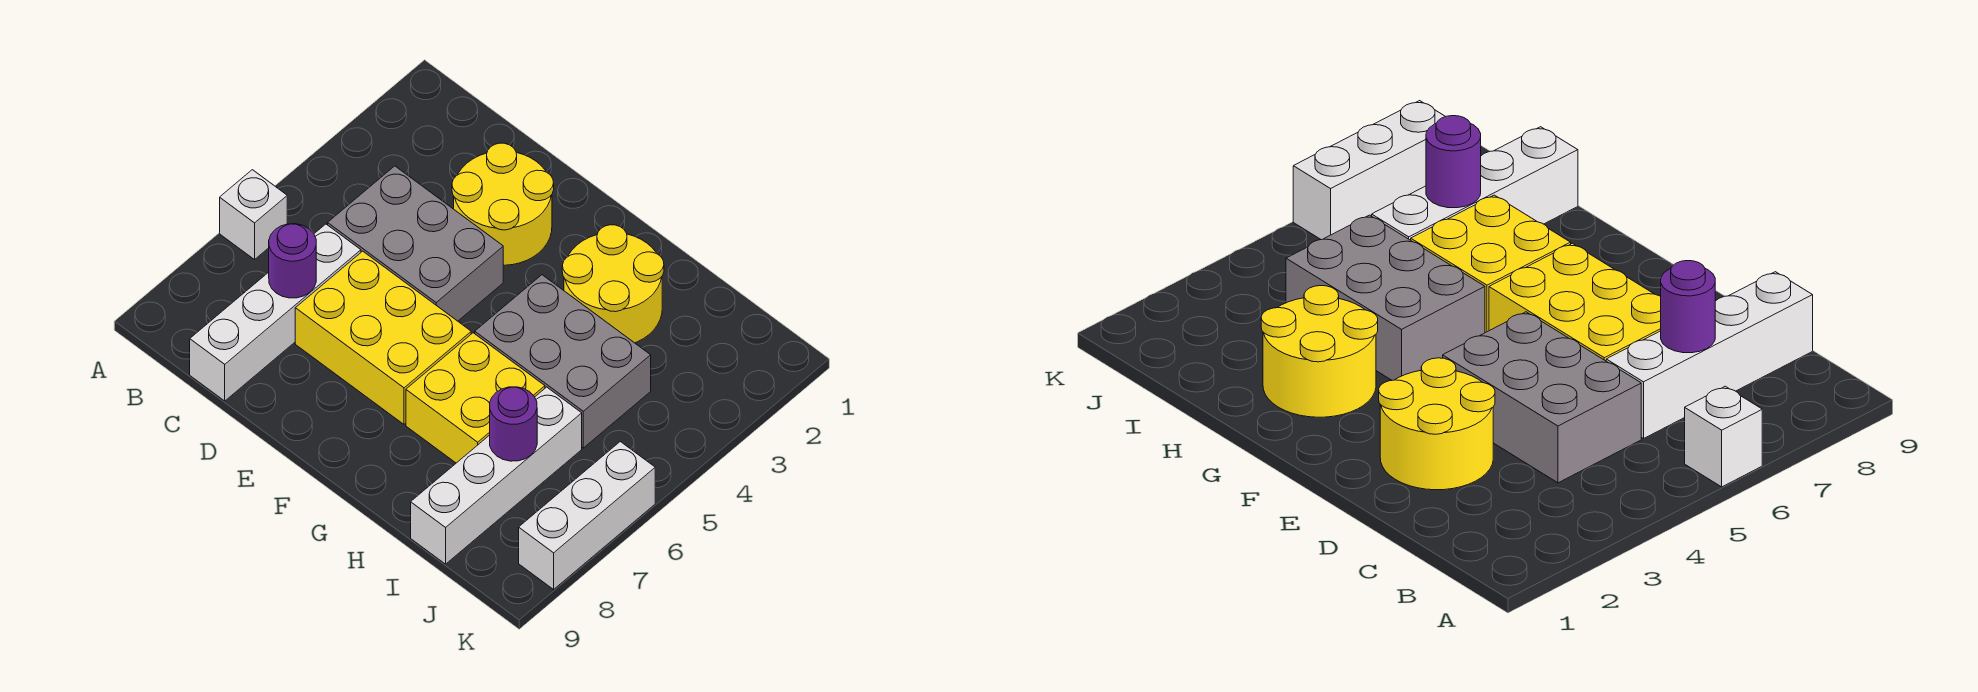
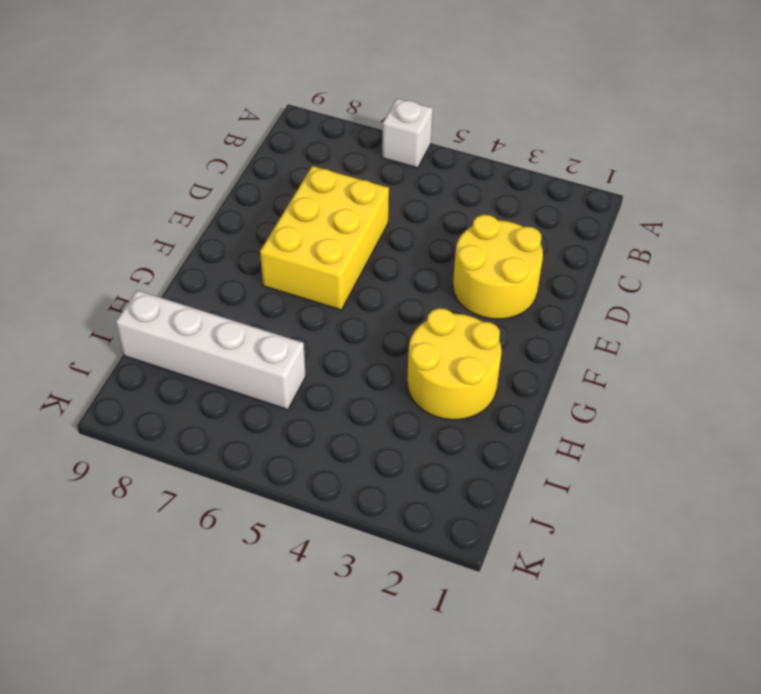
none -> grey 2x3 brick [328,166,503,321]
none -> white 1x4 brick [190,224,361,401]
none -> grey 2x3 brick [475,275,651,448]

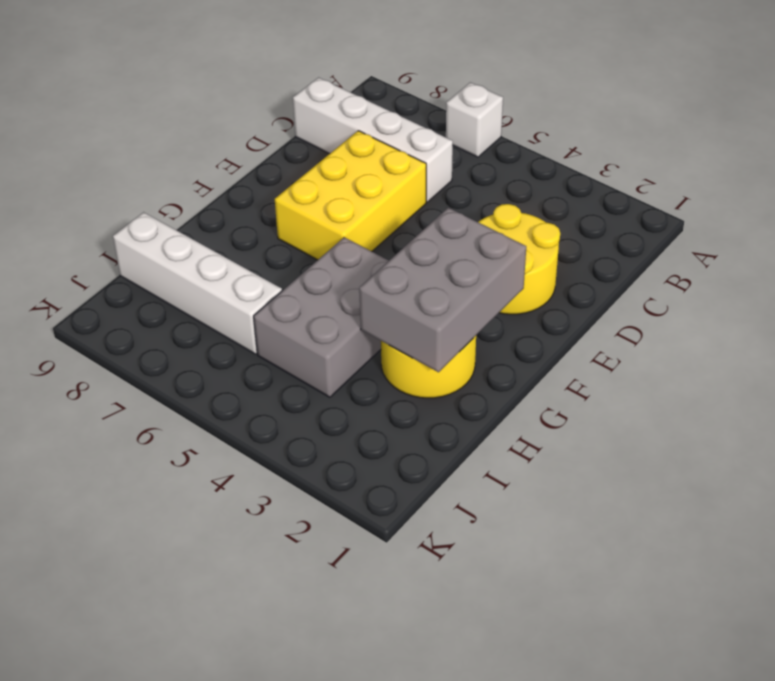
grey 2x3 brick [359,208,526,372] -> grey 2x3 brick moved to [328,166,503,321]
none -> yellow 2x2 brick [406,333,545,463]
none -> white 1x3 brick [519,442,655,589]
none -> purple 1x1 round brick [269,224,316,298]

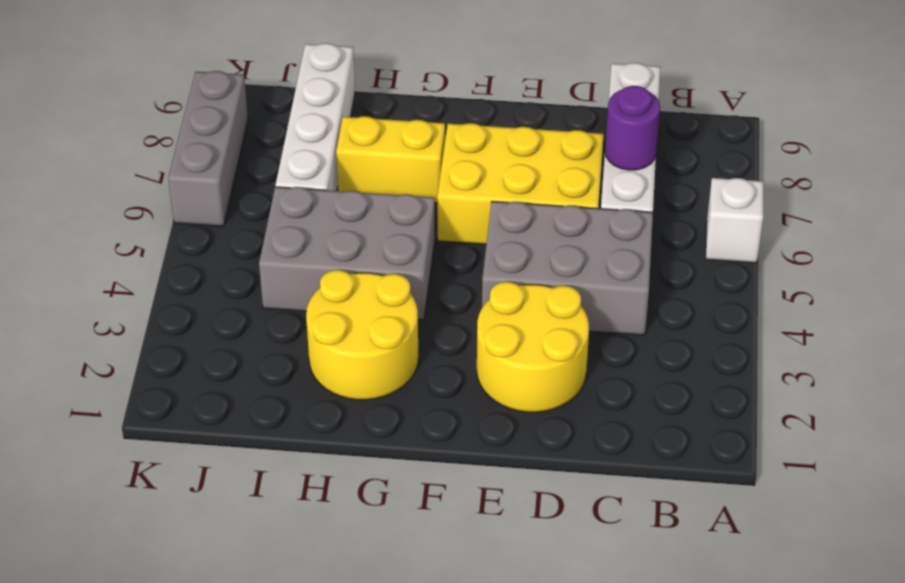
yellow 1x2 brick [336,116,445,203] -> yellow 2x2 brick [406,333,545,463]
grey 1x3 brick [168,71,248,226] -> white 1x3 brick [519,442,655,589]
none -> purple 1x1 round brick [490,387,537,461]

